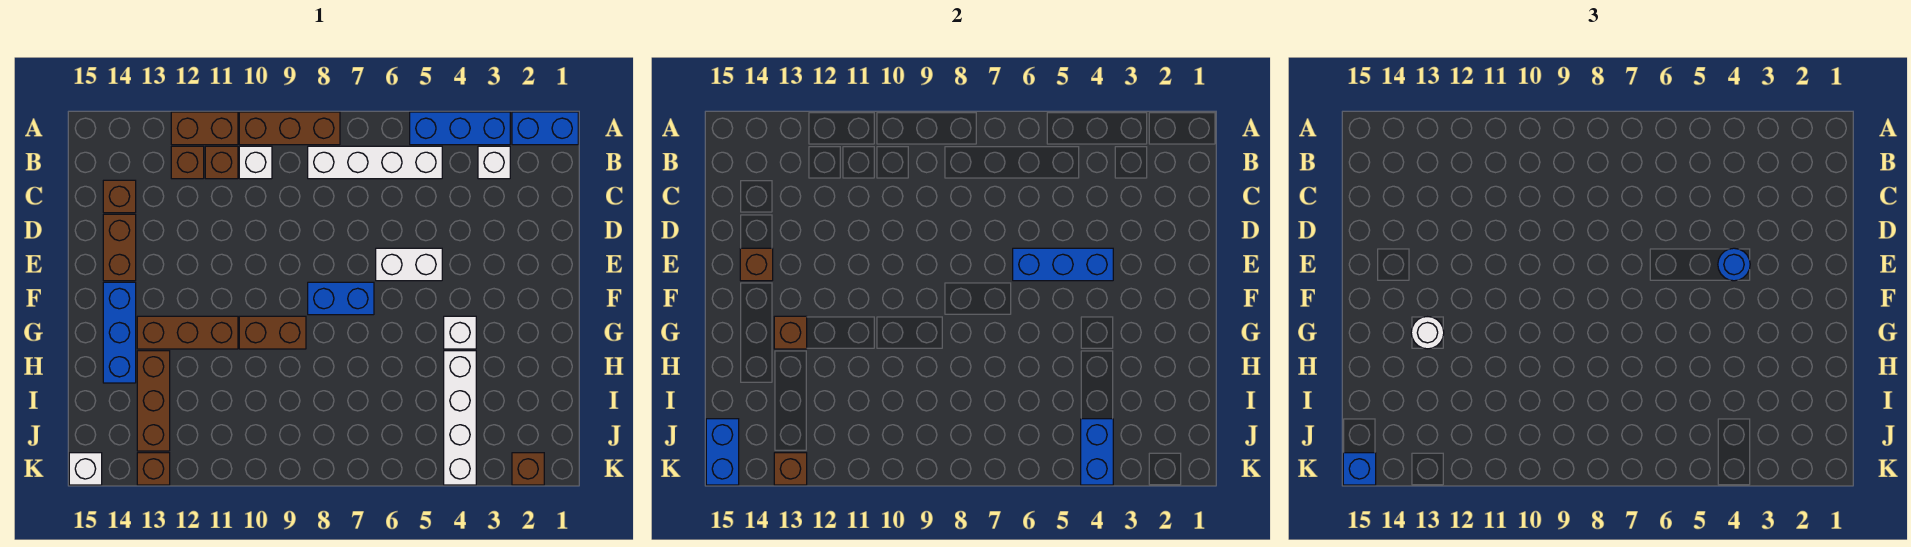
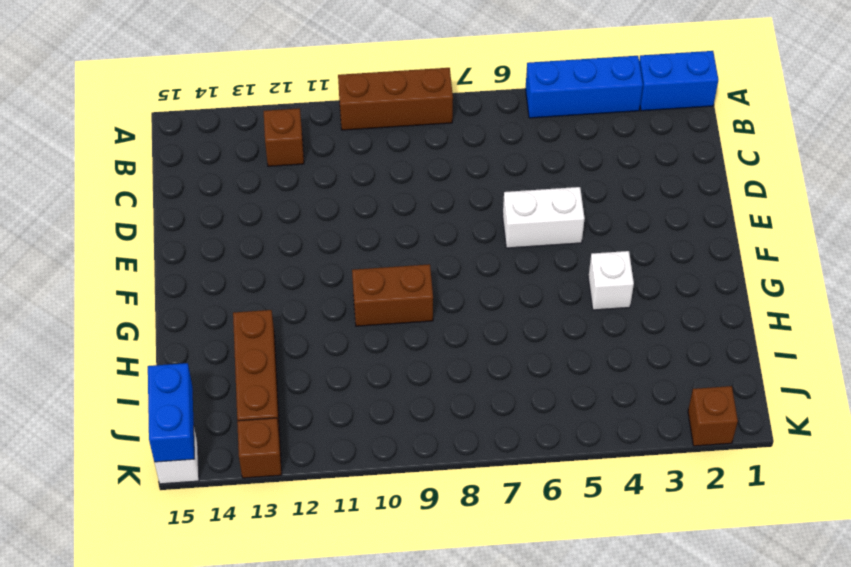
none -> brown 1x2 brick [171,112,238,145]
none -> white 1x1 brick [478,146,510,179]
none -> white 1x4 brick [308,146,442,179]
none -> white 1x1 brick [239,146,272,179]

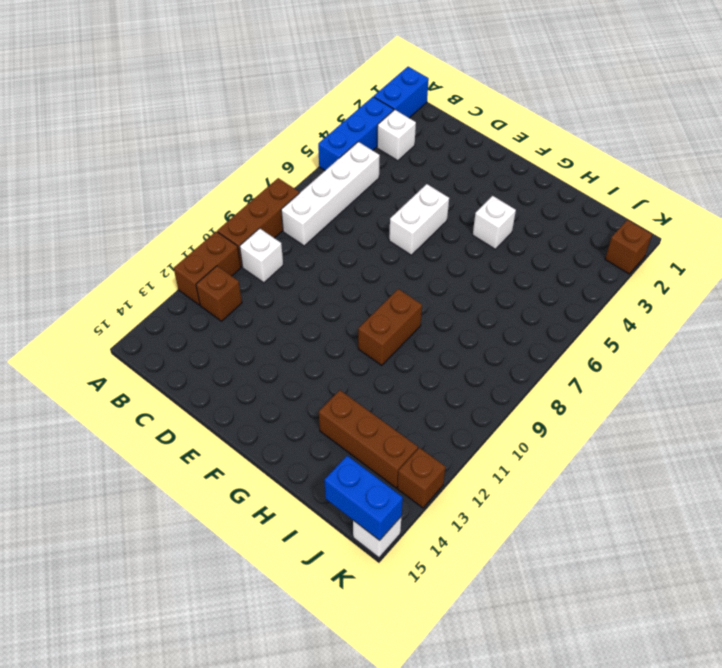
none -> brown 1x1 brick [205,146,238,179]
none -> brown 1x1 brick [103,180,136,213]
none -> brown 1x2 brick [103,214,136,281]
none -> blue 1x2 brick [308,282,374,315]

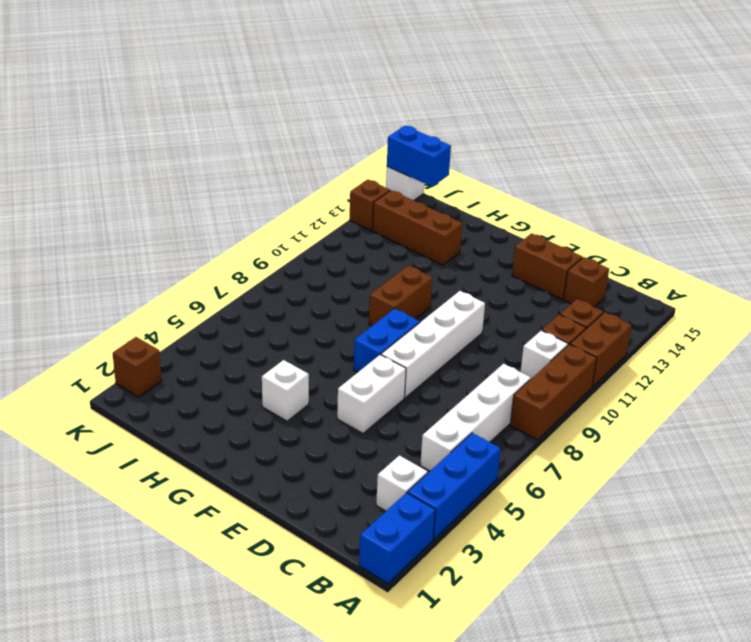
white 1x4 brick [381,291,485,398] -> white 1x4 brick turned to [444,351,476,485]
none -> blue 1x3 brick [103,282,136,383]
none -> brown 1x3 brick [137,316,238,349]
none -> blue 1x3 brick [1013,248,1113,281]
none -> brown 1x1 brick [740,248,773,281]

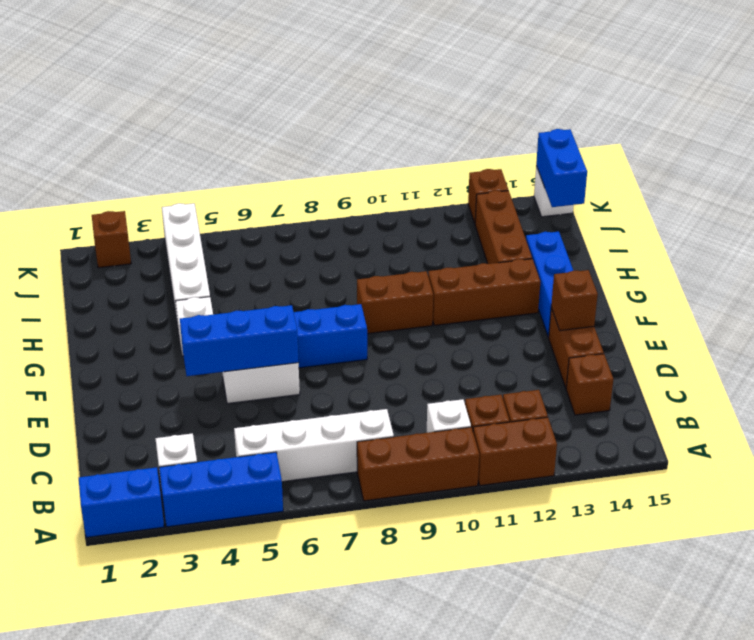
none -> brown 1x1 brick [774,316,807,349]
none -> blue 1x2 brick [1081,419,1113,485]
none -> brown 1x1 brick [774,453,807,485]
none -> blue 1x1 round brick [1718,248,1750,281]

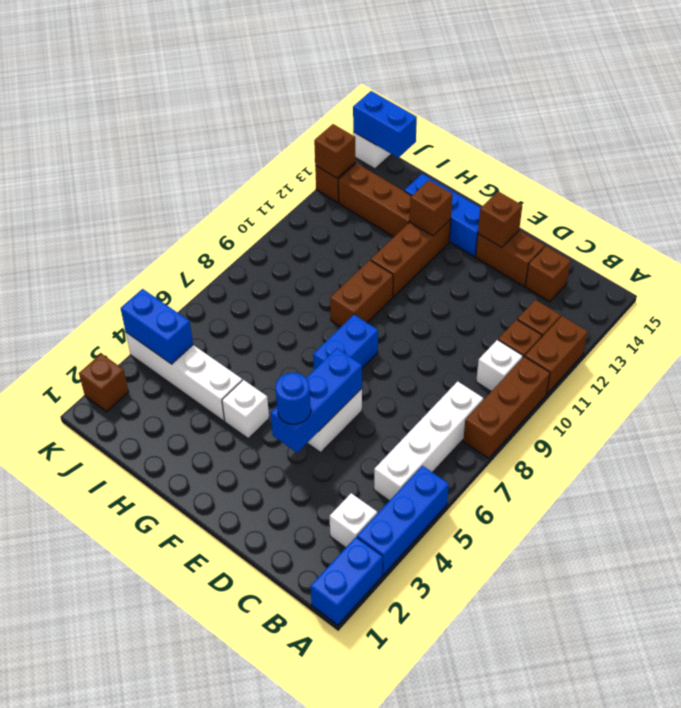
none -> white 1x1 round brick [1411,317,1444,349]
none -> blue 1x1 brick [1343,453,1376,485]

